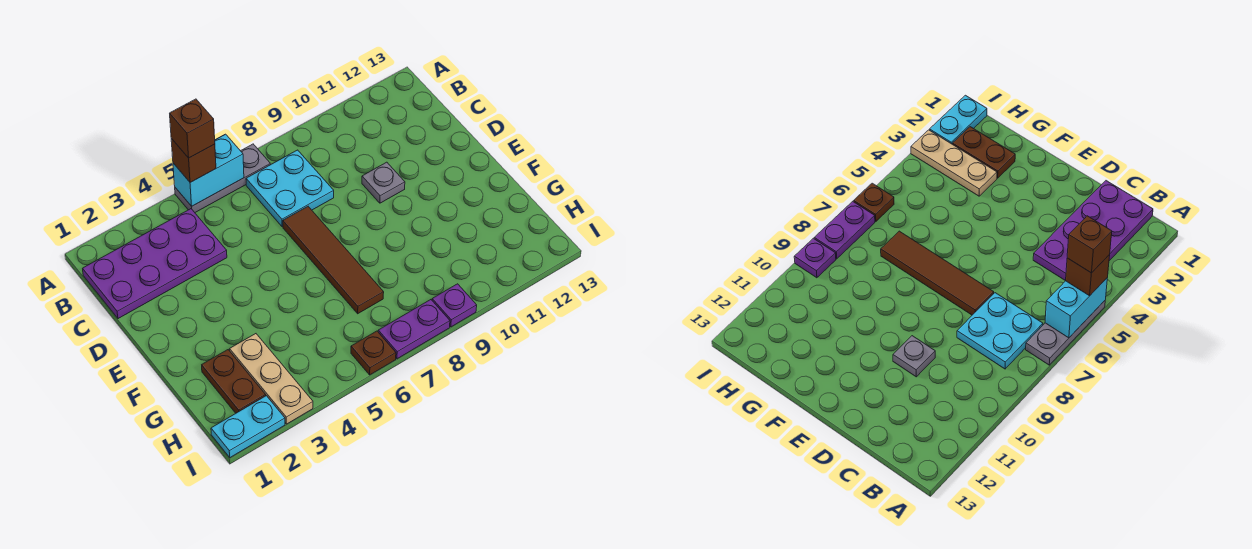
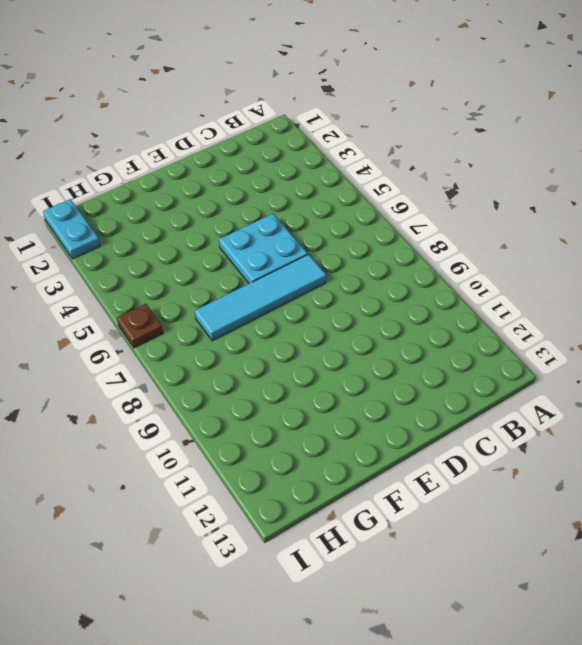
cyan 2x2 plate [219,214,308,283] -> cyan 2x2 plate moved to [246,150,334,227]
cyan 1x4 tile [195,254,326,341] -> brown 1x4 tile [283,207,384,314]
none -> grey 1x3 plate [175,144,270,212]
none -> purple 2x4 plate [83,209,227,319]
none -> grey 1x1 plate [362,162,405,203]

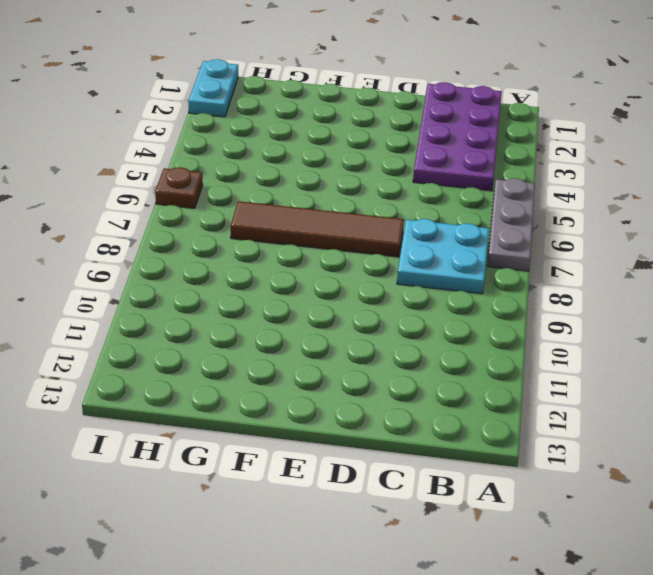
none -> grey 1x1 plate [362,162,405,203]
none -> brown 1x2 plate [202,350,266,413]
none -> tan 1x3 plate [230,334,313,424]

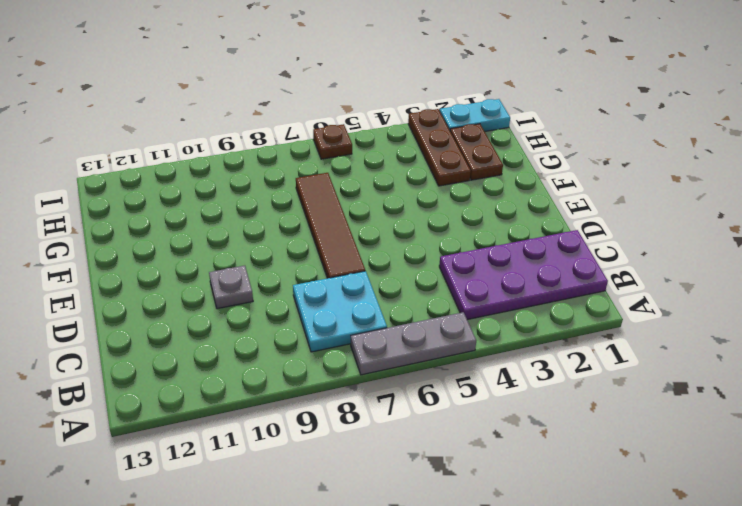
brown 1x3 plate [408,109,471,186] -> tan 1x3 plate [230,334,313,424]
none -> purple 1x2 plate [378,300,450,359]
none -> purple 1x1 plate [432,284,477,327]
none -> cyan 1x2 brick [173,134,244,206]

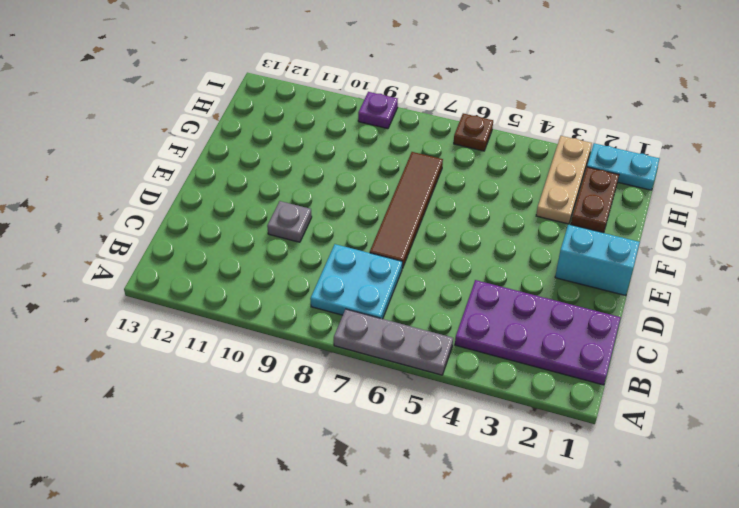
cyan 1x2 brick [555,225,640,296] -> cyan 1x2 brick moved to [173,134,244,206]
none -> purple 1x2 plate [378,300,450,359]
none -> brown 1x1 brick [171,139,216,183]
none -> brown 1x1 brick [170,99,215,158]

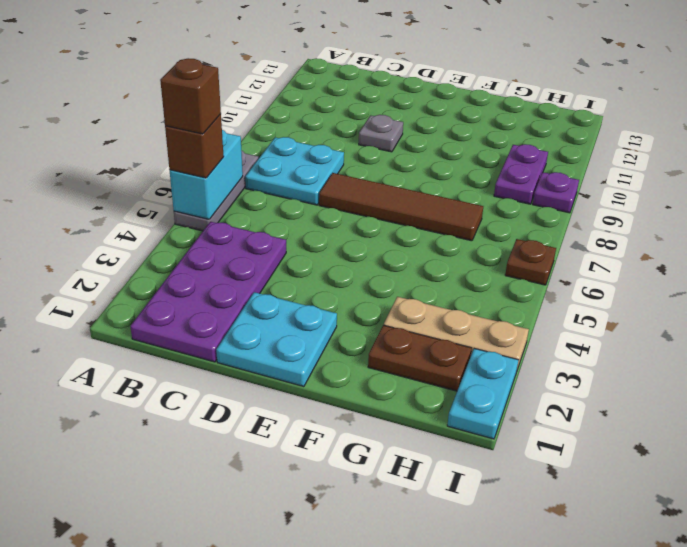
cyan 2x2 plate [216,292,337,387] -> none
purple 1x2 plate [494,144,548,204] -> purple 1x2 plate moved to [378,300,450,359]

